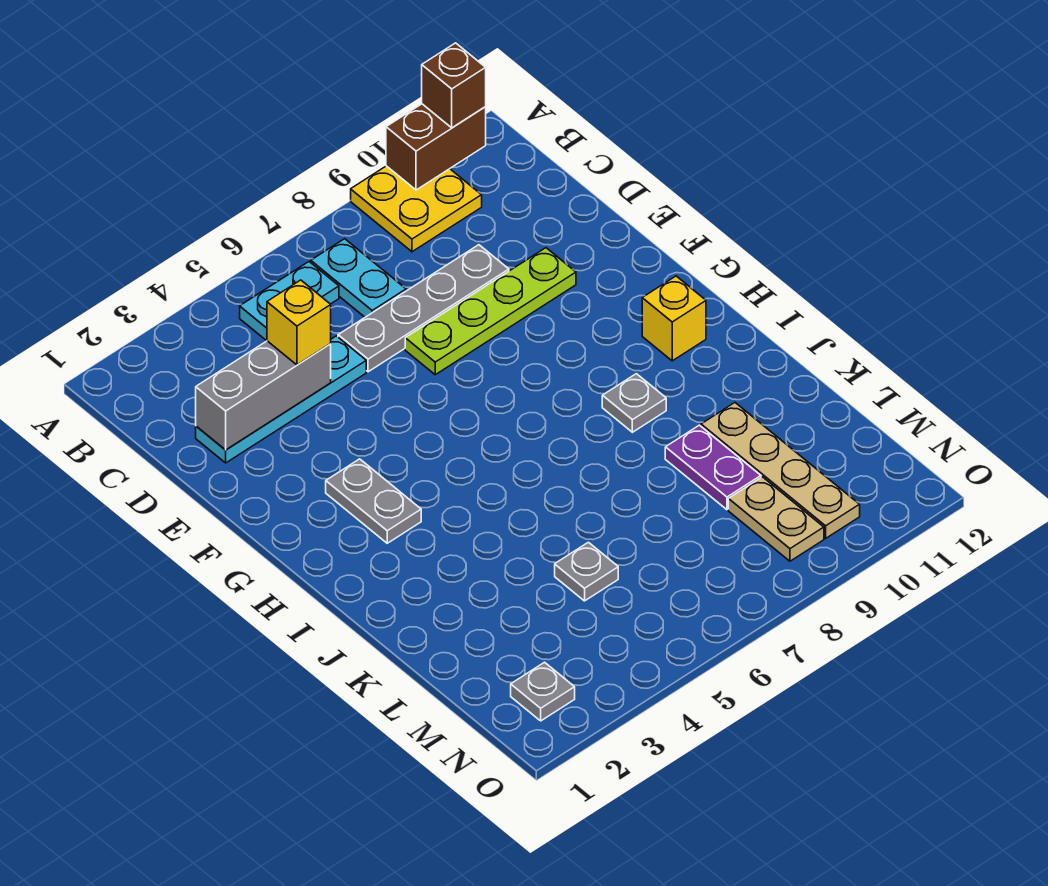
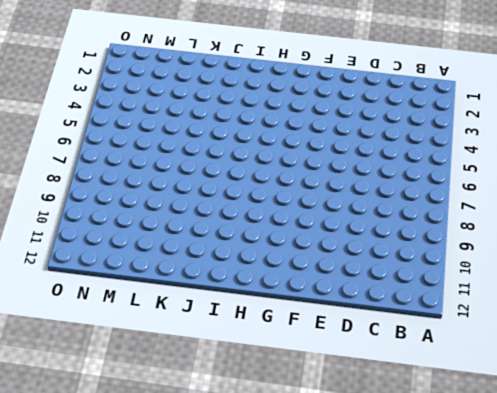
none -> yellow 2x2 plate [351,166,482,252]
none -> cyan 1x2 plate [240,262,339,341]
none -> cyan 1x2 plate [311,239,406,317]

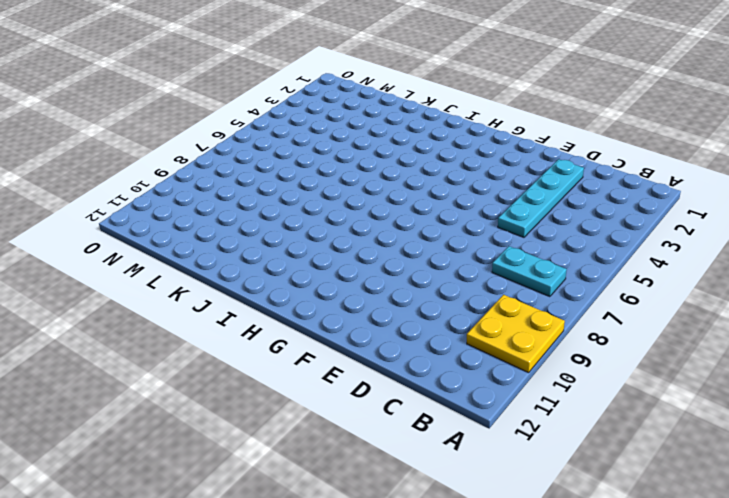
none -> cyan 1x2 plate [240,262,339,341]
none -> grey 1x4 plate [338,245,509,372]
none -> lime 1x4 plate [405,248,576,375]

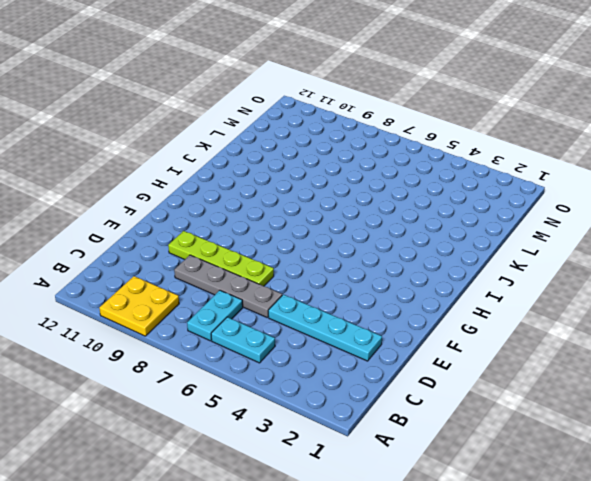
none -> grey 1x2 plate [326,459,421,543]
none -> yellow 1x1 brick [642,276,706,361]
none -> grey 1x1 plate [602,374,666,432]

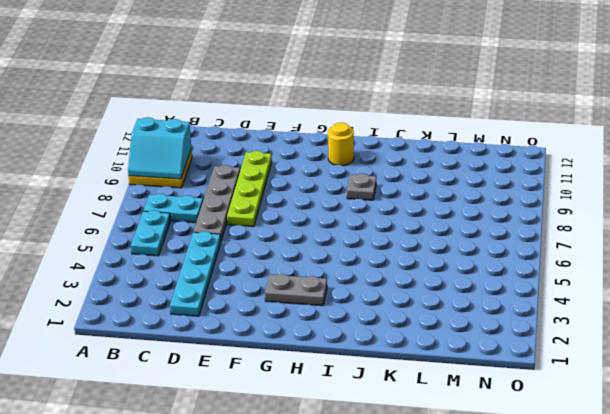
cyan 2x2 slope [128,117,191,179] -> brown 1x2 brick [386,104,486,190]
yellow 1x1 round brick [328,123,354,166] -> yellow 1x1 brick [642,276,706,361]
none -> purple 1x2 plate [665,425,761,510]
none -> tan 1x4 plate [701,403,860,538]
none -> grey 1x1 plate [555,542,618,601]

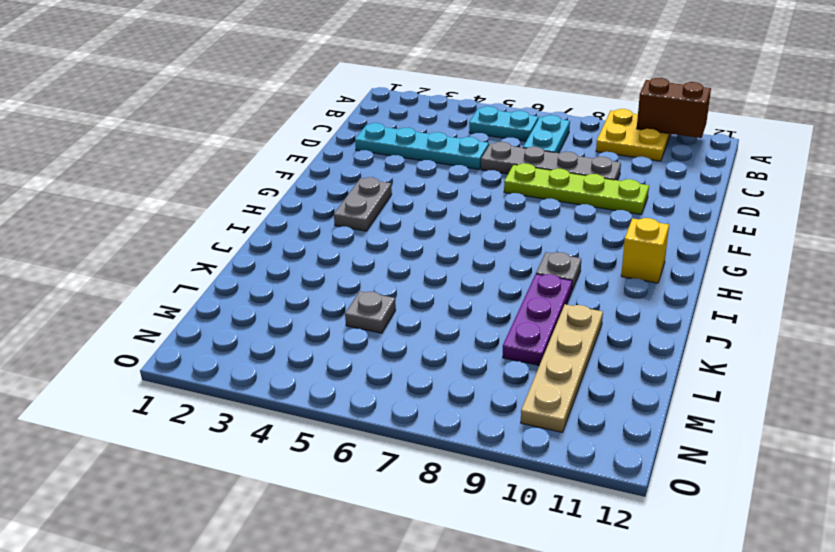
purple 1x3 plate [503,274,572,365] -> purple 1x2 plate [665,425,761,510]
none -> tan 1x2 plate [728,477,824,561]
none -> grey 1x1 plate [511,662,575,721]
none -> grey 1x3 brick [196,341,331,450]

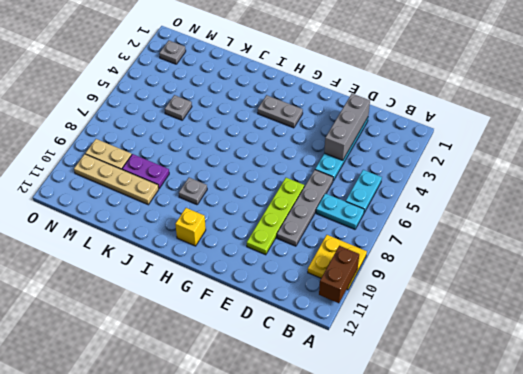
none -> brown 1x1 brick [422,43,486,128]
none -> yellow 1x1 brick [267,280,331,365]

